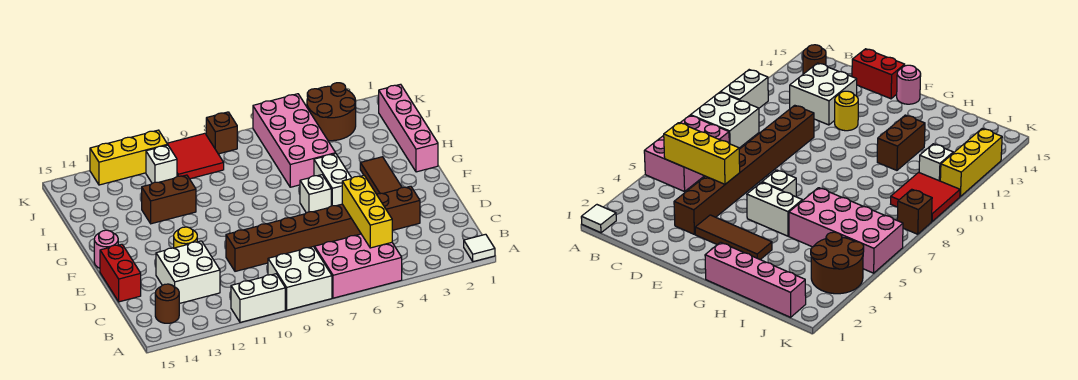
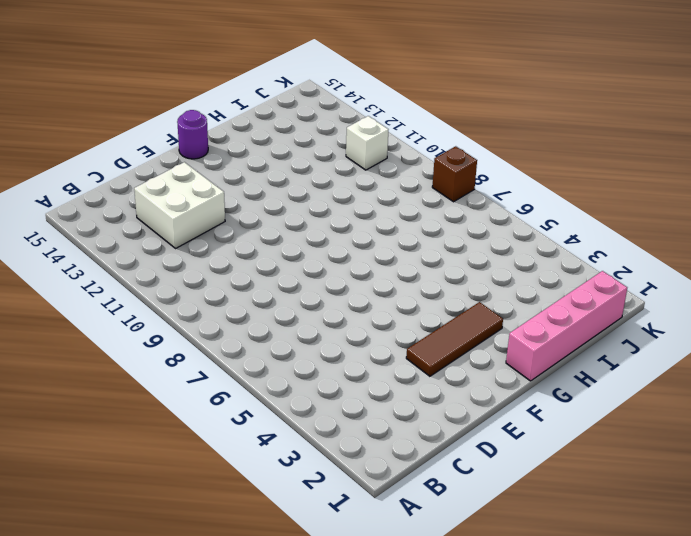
purple 1x1 round brick [177,110,208,159] -> pink 1x1 round brick [94,230,118,268]
none -> white 1x1 tile [464,234,495,262]
none -> pink 2x3 brick [315,234,402,298]
none -> white 2x2 brick [268,247,332,310]

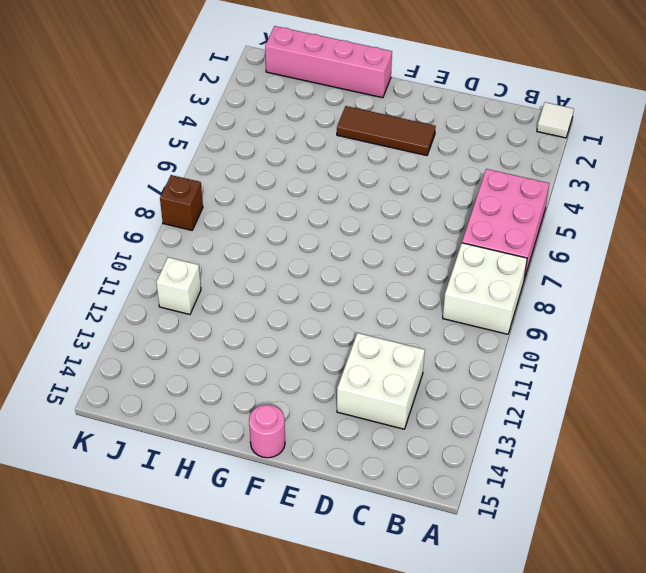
none -> white 1x2 brick [231,274,285,322]
none -> brown 1x1 round brick [155,284,179,323]
none -> brown 1x8 brick [226,186,420,271]

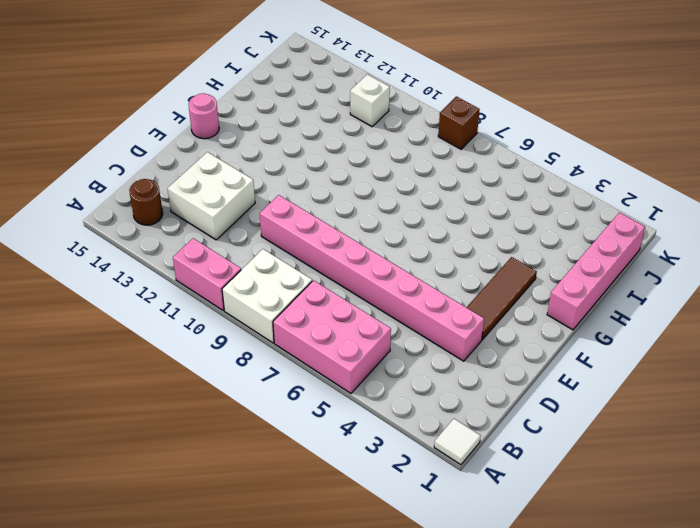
pink 1x2 brick [173,238,241,310] -> white 1x2 brick [231,274,285,322]
pink 1x8 brick [260,195,484,361] -> brown 1x8 brick [226,186,420,271]
none -> red 1x2 brick [100,244,141,302]
none -> yellow 1x1 round brick [174,227,197,248]
none -> white 1x2 brick [314,154,352,206]

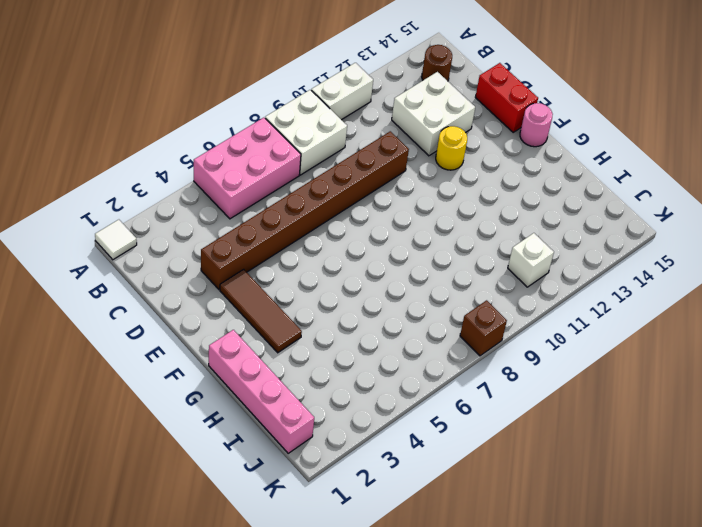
none -> white 1x2 brick [314,154,352,206]
none -> white 1x1 brick [300,175,331,213]
none -> pink 2x4 brick [253,94,336,187]

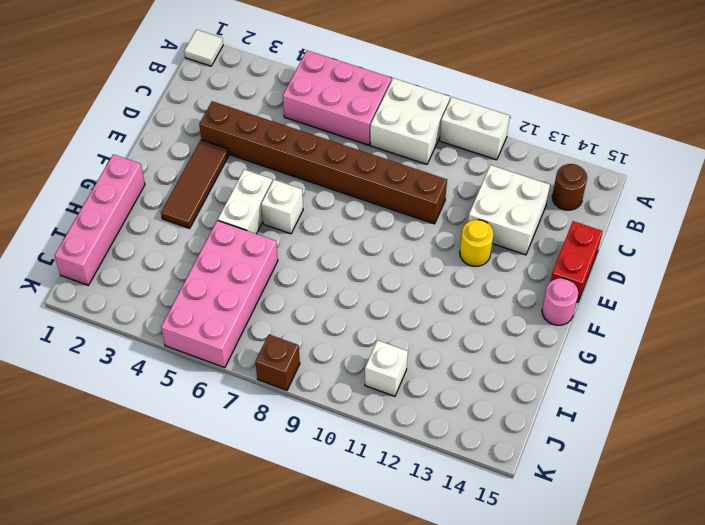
none -> brown 1x2 brick [142,175,196,224]
none -> brown 2x2 round brick [307,83,356,141]
none -> red 2x2 tile [167,133,224,179]

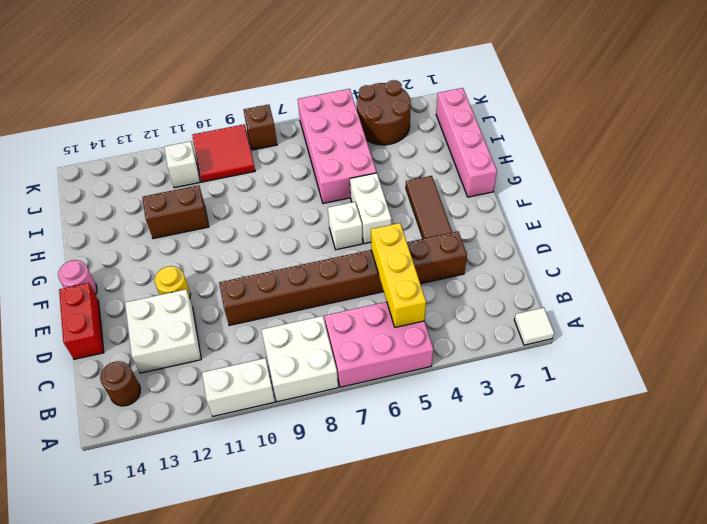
none -> yellow 1x3 brick [90,130,168,185]

